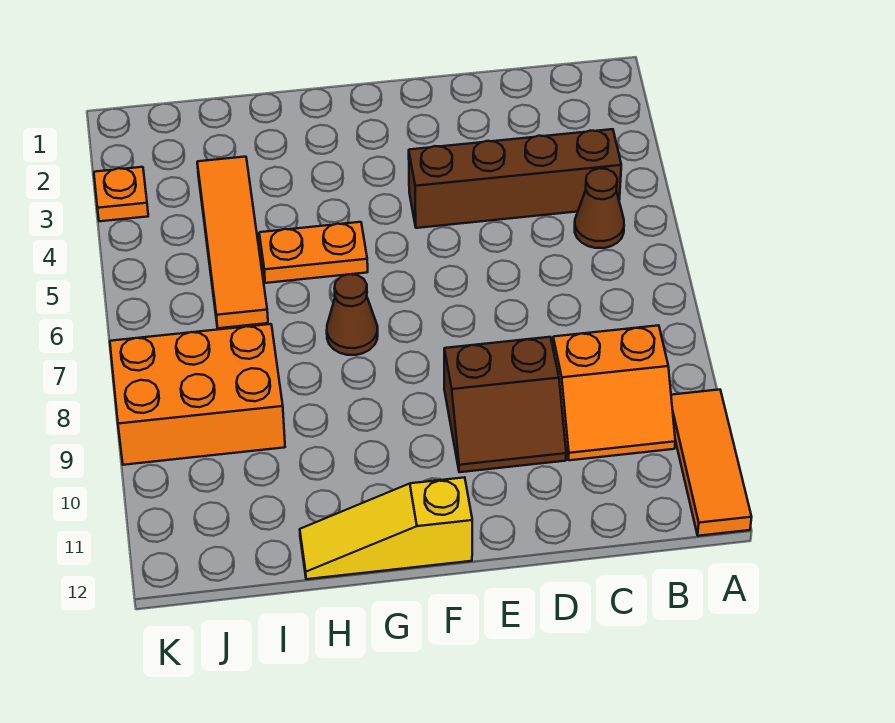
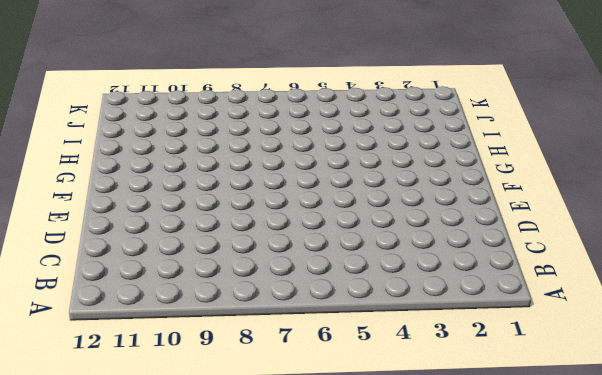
none -> orange 1x3 tile [671,390,752,536]
none -> brown 1x4 brick [409,129,621,228]

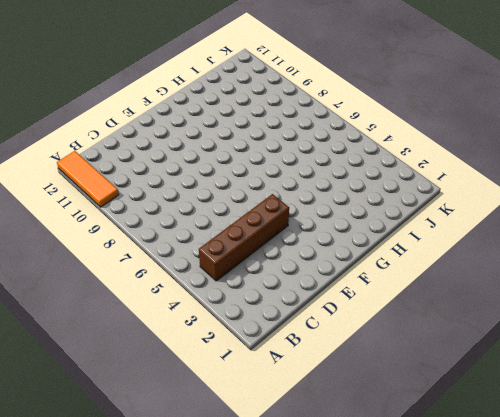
none -> brown 1x1 cone [575,168,624,248]
none -> orange 2x2 slope [553,325,675,460]

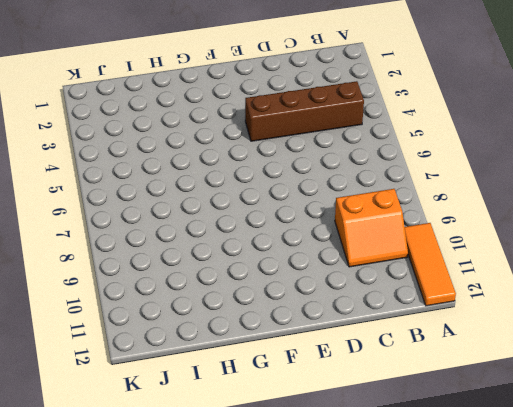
none -> brown 1x1 cone [575,168,624,248]
none -> brown 2x2 slope [444,337,566,472]

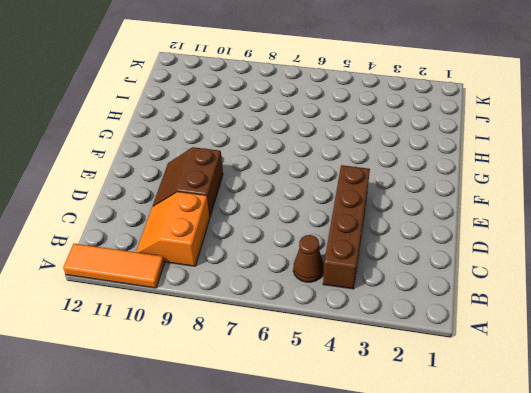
none -> yellow 1x3 slope [300,477,472,579]
none -> orange 1x2 plate [259,222,368,283]

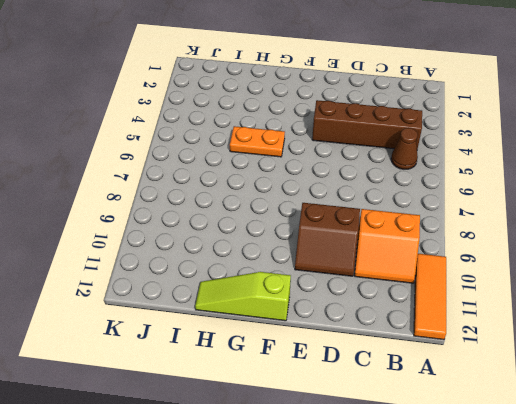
lime 1x3 slope [195,272,291,321] -> yellow 1x3 slope [300,477,472,579]
none -> brown 1x1 cone [327,274,378,355]
none -> orange 1x4 tile [197,157,268,328]

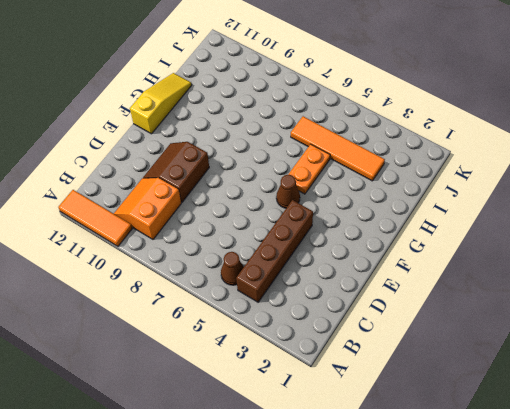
brown 1x1 cone [276,175,300,208] -> brown 1x1 cone moved to [327,274,378,355]
none -> orange 2x3 brick [110,324,285,465]
none -> orange 1x1 plate [94,167,148,221]

